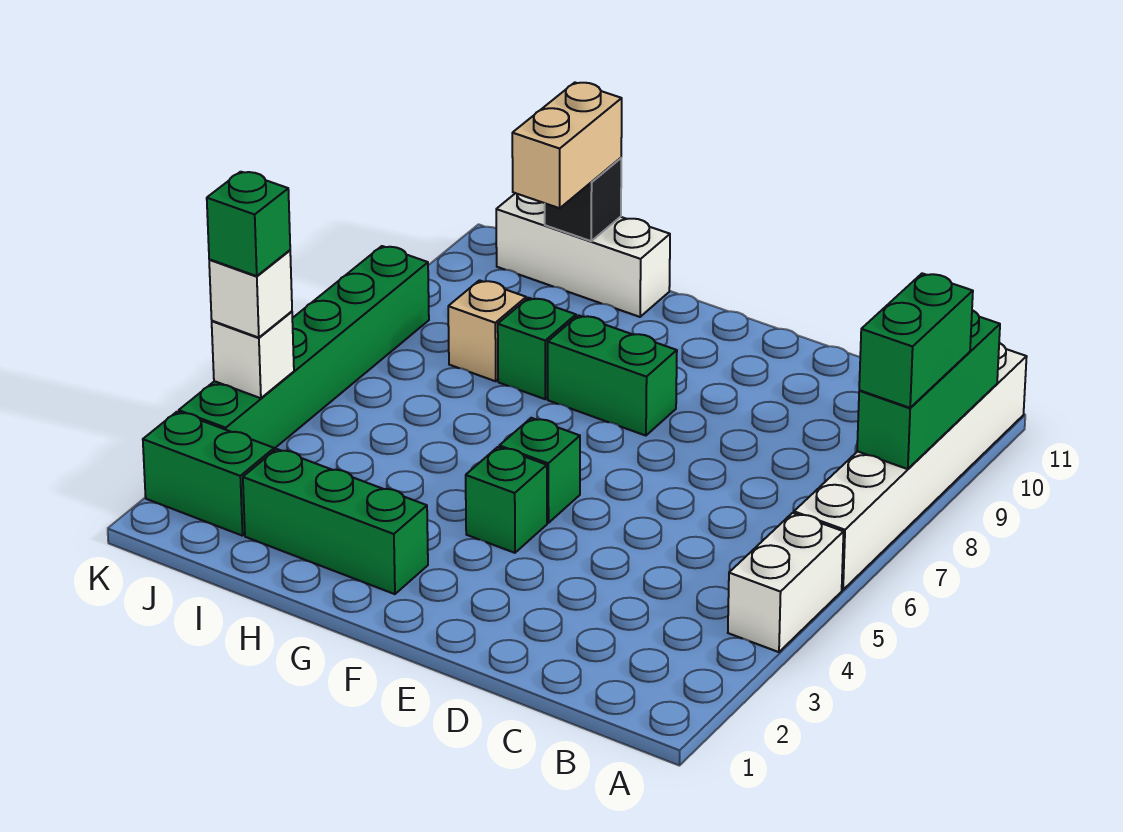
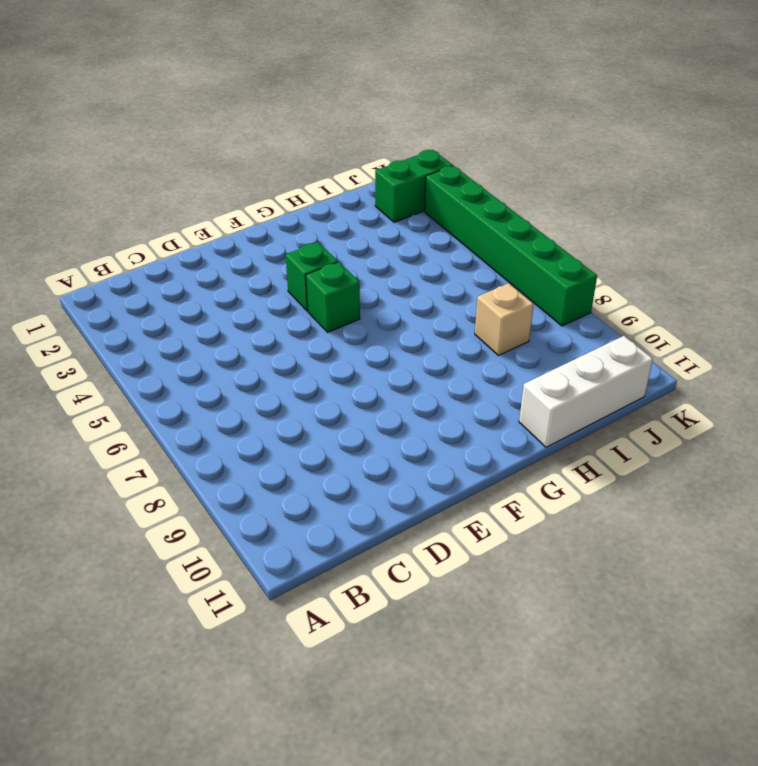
none -> white 1x2 brick [728,513,844,652]
none -> white 1x6 brick [794,343,1027,590]
none -> green 1x2 brick [548,315,677,436]

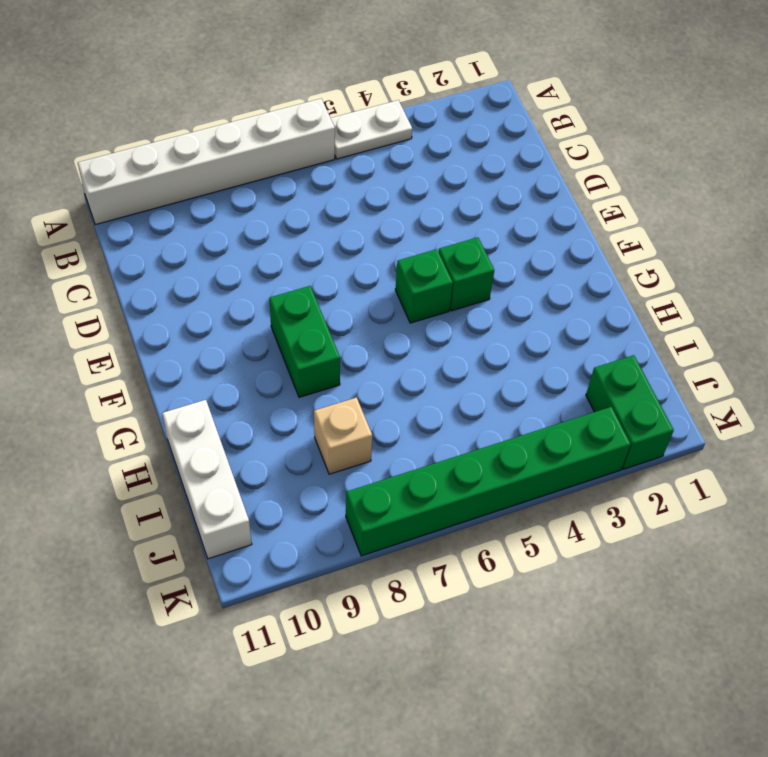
white 1x2 plate [331,100,412,159] -> white 1x2 brick [728,513,844,652]
none -> green 1x3 brick [243,449,428,594]
none -> green 1x1 brick [498,298,576,399]
none -> green 1x3 brick [857,310,1000,469]

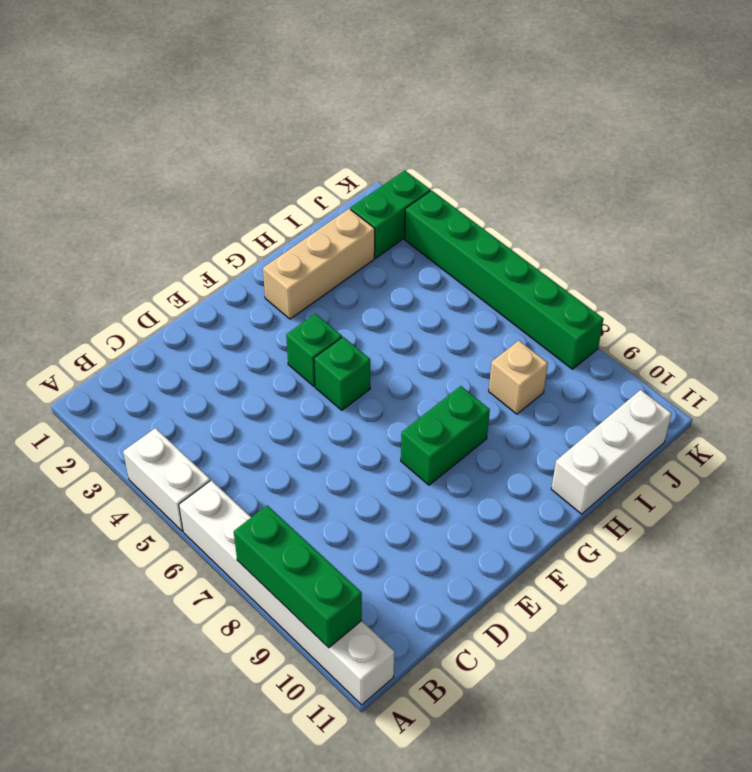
tan 1x3 brick [263,209,375,319] -> green 1x3 brick [243,449,428,594]
none -> green 1x1 brick [498,298,576,399]
none -> black 1x1 brick [545,158,621,241]
none -> white 1x1 brick [212,311,294,398]

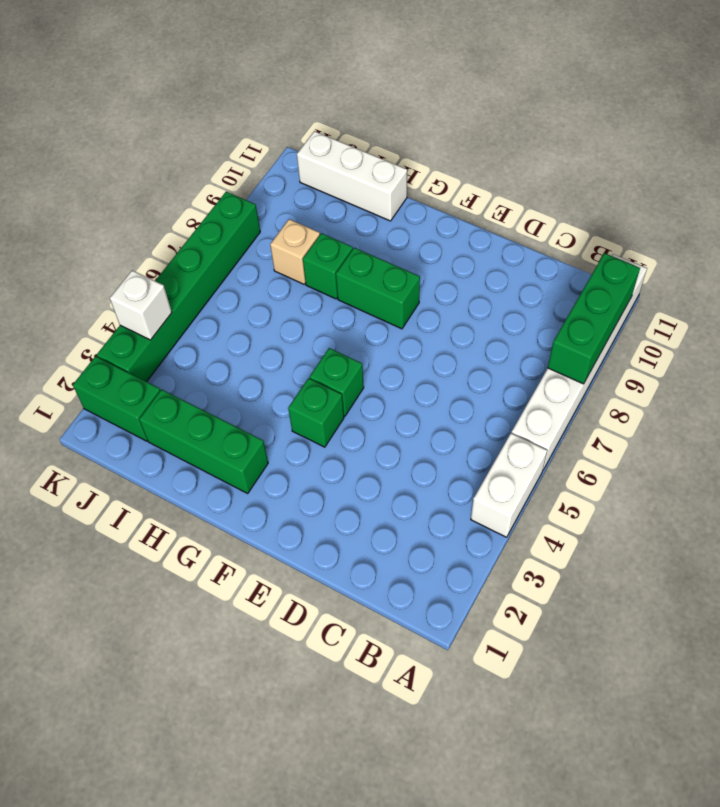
none -> black 1x1 brick [545,158,621,241]
none -> green 1x2 brick [859,273,973,408]
none -> tan 1x2 brick [512,83,622,208]

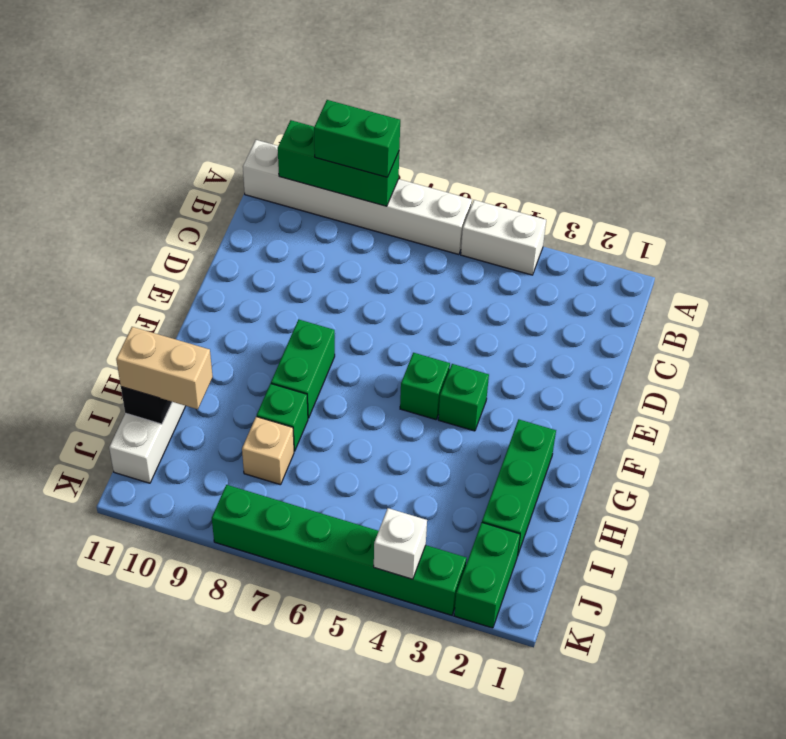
none -> white 1x1 brick [209,250,292,338]
none -> green 1x1 brick [207,172,290,276]

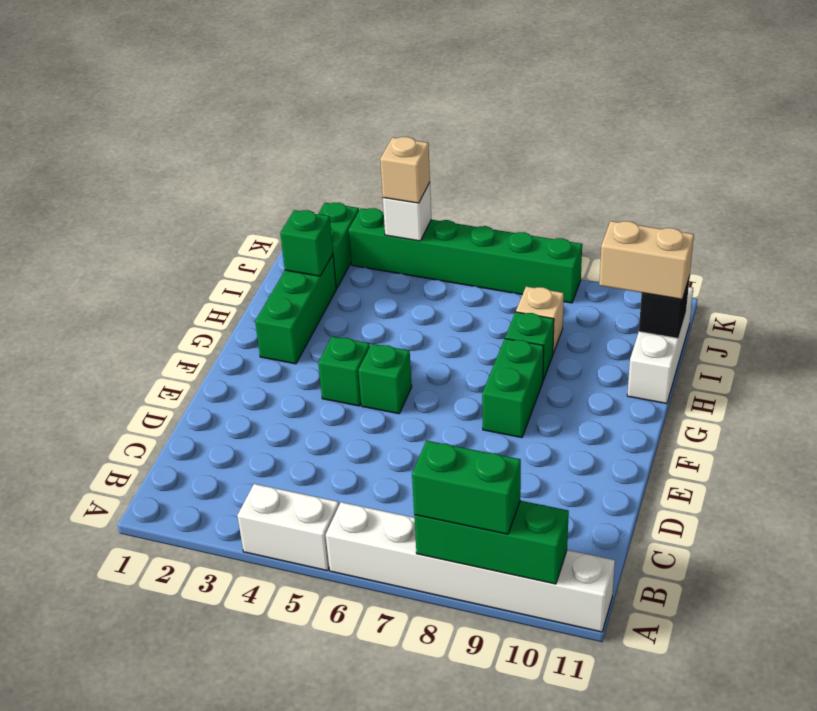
green 1x1 brick [280,210,333,276] -> green 1x1 brick moved to [207,172,290,276]
tan 1x1 brick [380,137,430,203] -> white 1x1 brick [209,250,292,338]

